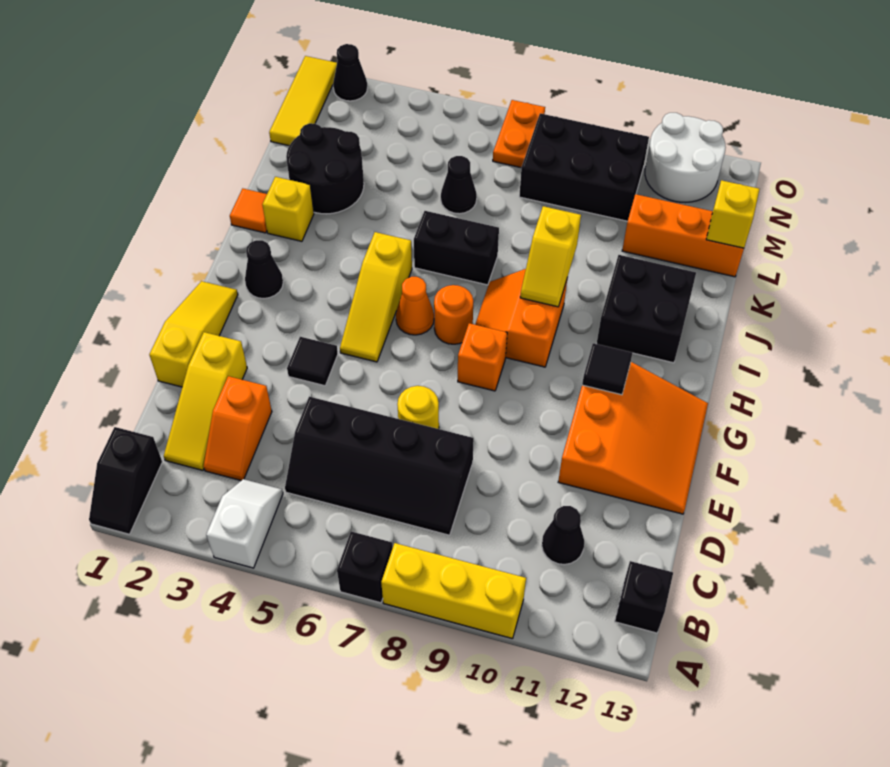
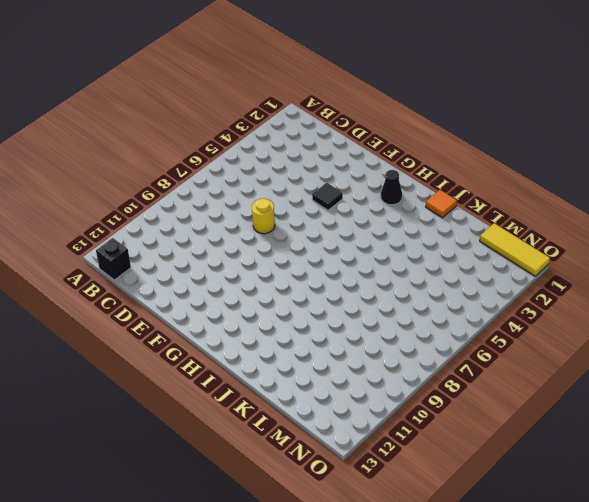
none -> black 1x2 slope [89,427,162,534]
none -> white 1x2 slope [206,479,283,568]
none -> black 1x1 brick [337,531,393,603]
none -> yellow 1x3 brick [381,543,526,639]

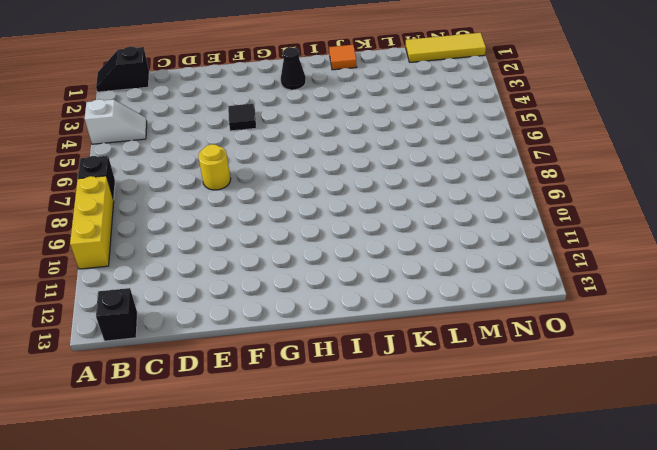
none -> yellow 1x3 slope [164,332,247,470]
none -> orange 1x2 slope [204,376,272,480]
none -> black 2x4 slope [285,397,474,535]
none -> black 1x1 cone [542,506,584,565]

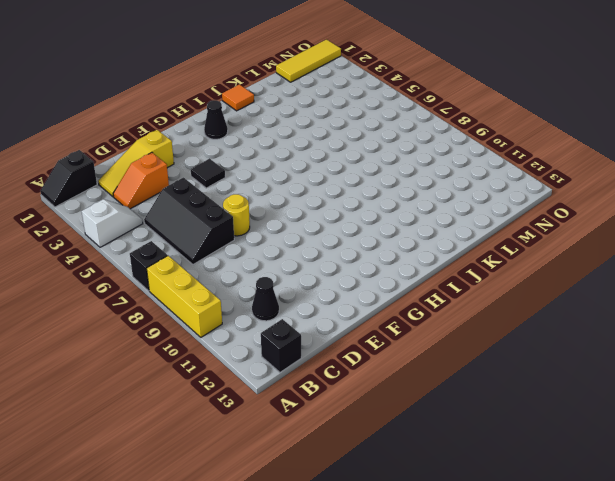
black 2x3 slope [144,178,234,264] -> black 2x4 slope [285,397,474,535]
none -> yellow 1x3 slope [149,281,238,387]
none -> orange 3x3 slope [558,362,708,514]
none -> yellow 1x3 slope [340,232,412,362]
none -> orange 1x1 brick [458,323,507,391]

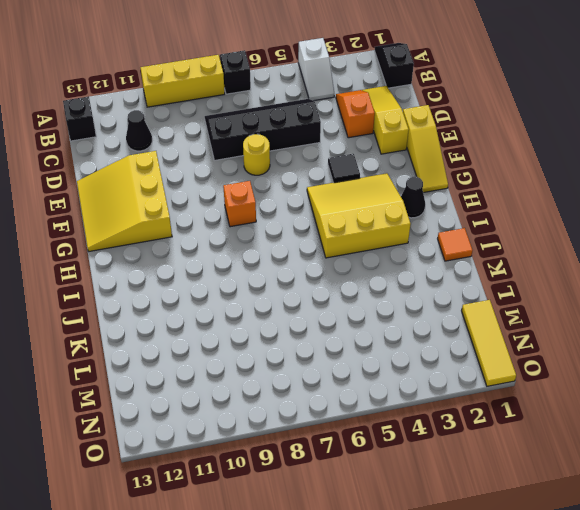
yellow 3x3 slope [77,151,172,251] -> orange 3x3 slope [558,362,708,514]
yellow 3x3 slope [307,173,411,258] -> yellow 1x3 slope [340,232,412,362]
none -> orange 1x1 cone [396,277,434,335]
none -> orange 1x1 round brick [434,285,473,344]
none -> orange 2x2 slope [475,269,568,367]
none -> black 2x2 brick [596,255,696,363]

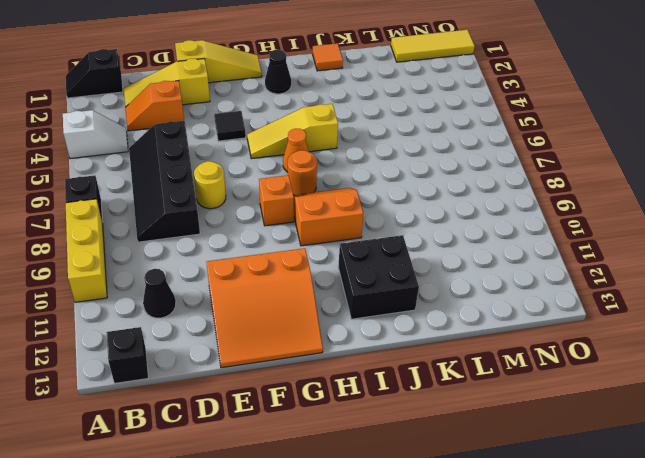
none -> yellow 1x1 brick [262,177,314,241]
none -> black 1x2 brick [414,211,499,285]
none -> black 2x2 round brick [286,123,364,214]
none -> black 1x1 cone [441,156,477,214]

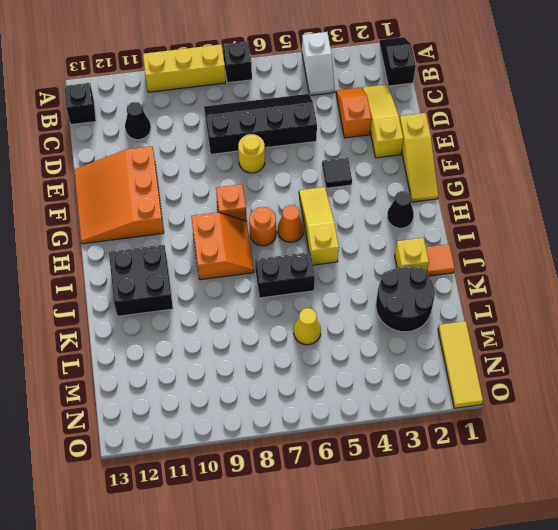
yellow 1x1 cone [294,308,321,345] -> black 1x1 cone [441,156,477,214]
none -> orange 1x3 brick [622,194,744,277]
none -> black 2x3 brick [519,113,649,221]
none -> orange 1x2 plate [493,100,545,168]
none -> white 2x2 round brick [645,113,726,202]

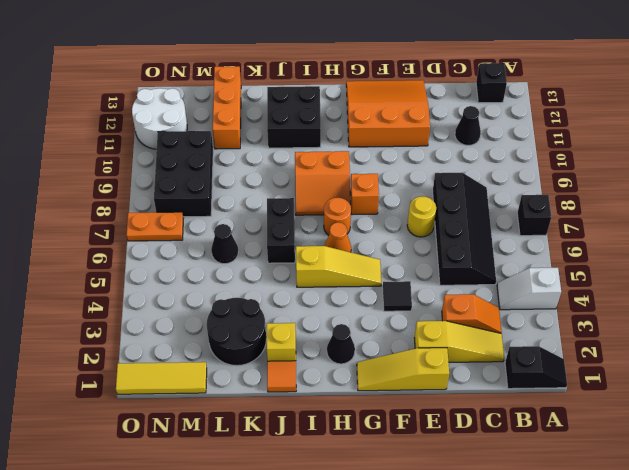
none -> yellow 1x3 brick [381,543,526,639]
none -> black 1x1 cone [333,44,368,101]
none -> black 1x1 tile [582,343,632,395]
none -> yellow 1x2 slope [520,206,581,307]

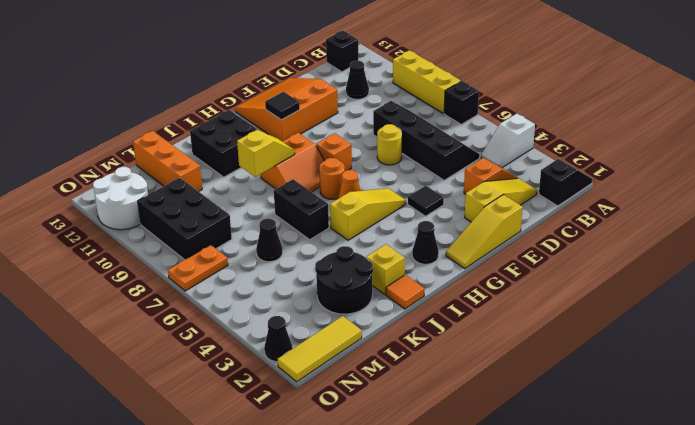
none -> yellow 1x1 brick [706,180,760,248]

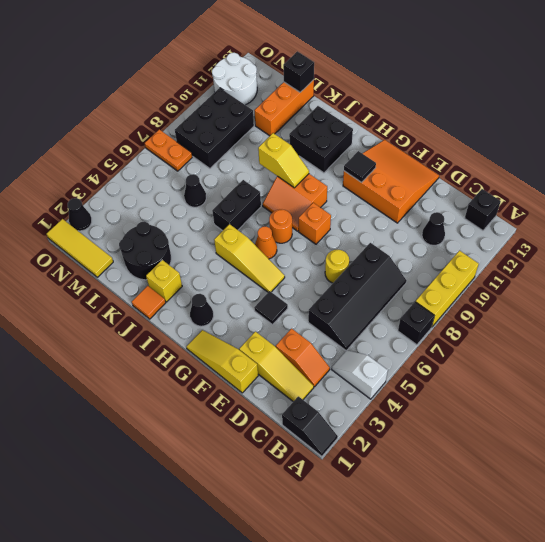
black 1x1 brick [283,51,314,92] -> yellow 1x1 brick [706,180,760,248]

